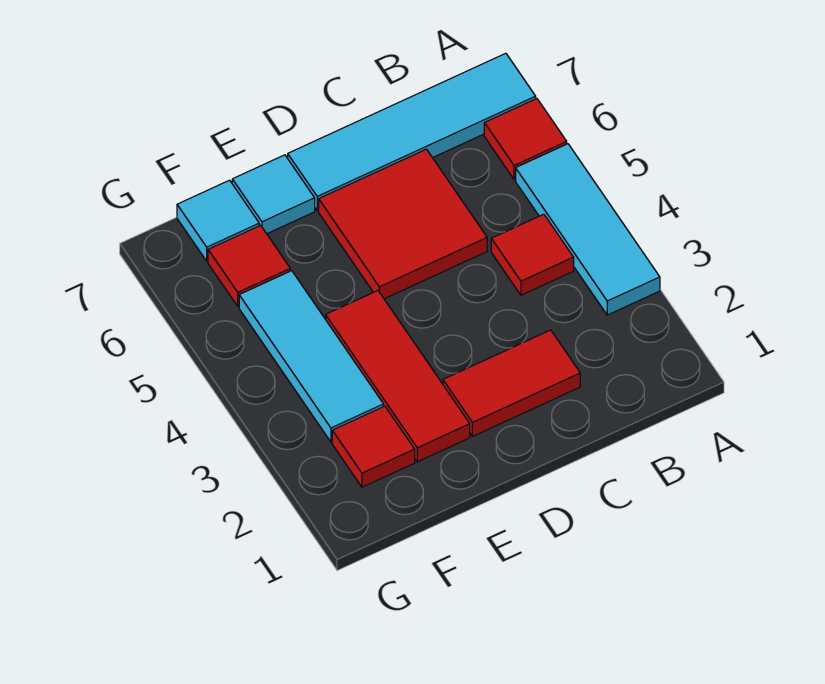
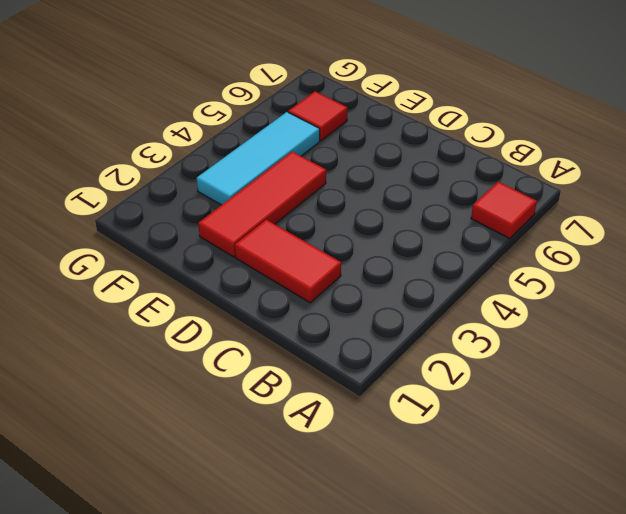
none -> cyan 1x3 tile [516,144,660,315]
none -> cyan 1x4 tile [288,53,536,210]
none -> red 1x1 tile [491,214,574,295]

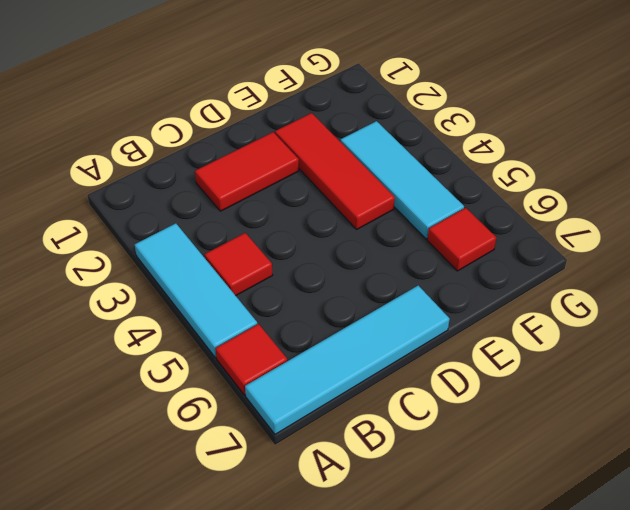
none -> red 2x2 tile [319,149,487,299]
none -> cyan 1x1 tile [232,155,315,234]
none -> red 1x1 tile [332,406,415,487]

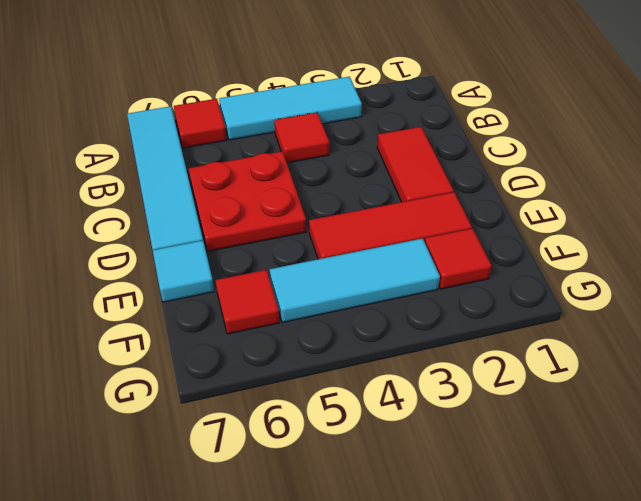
red 2x2 plate [189,151,306,251] -> red 2x2 tile [319,149,487,299]
none -> cyan 1x1 tile [177,180,259,261]

